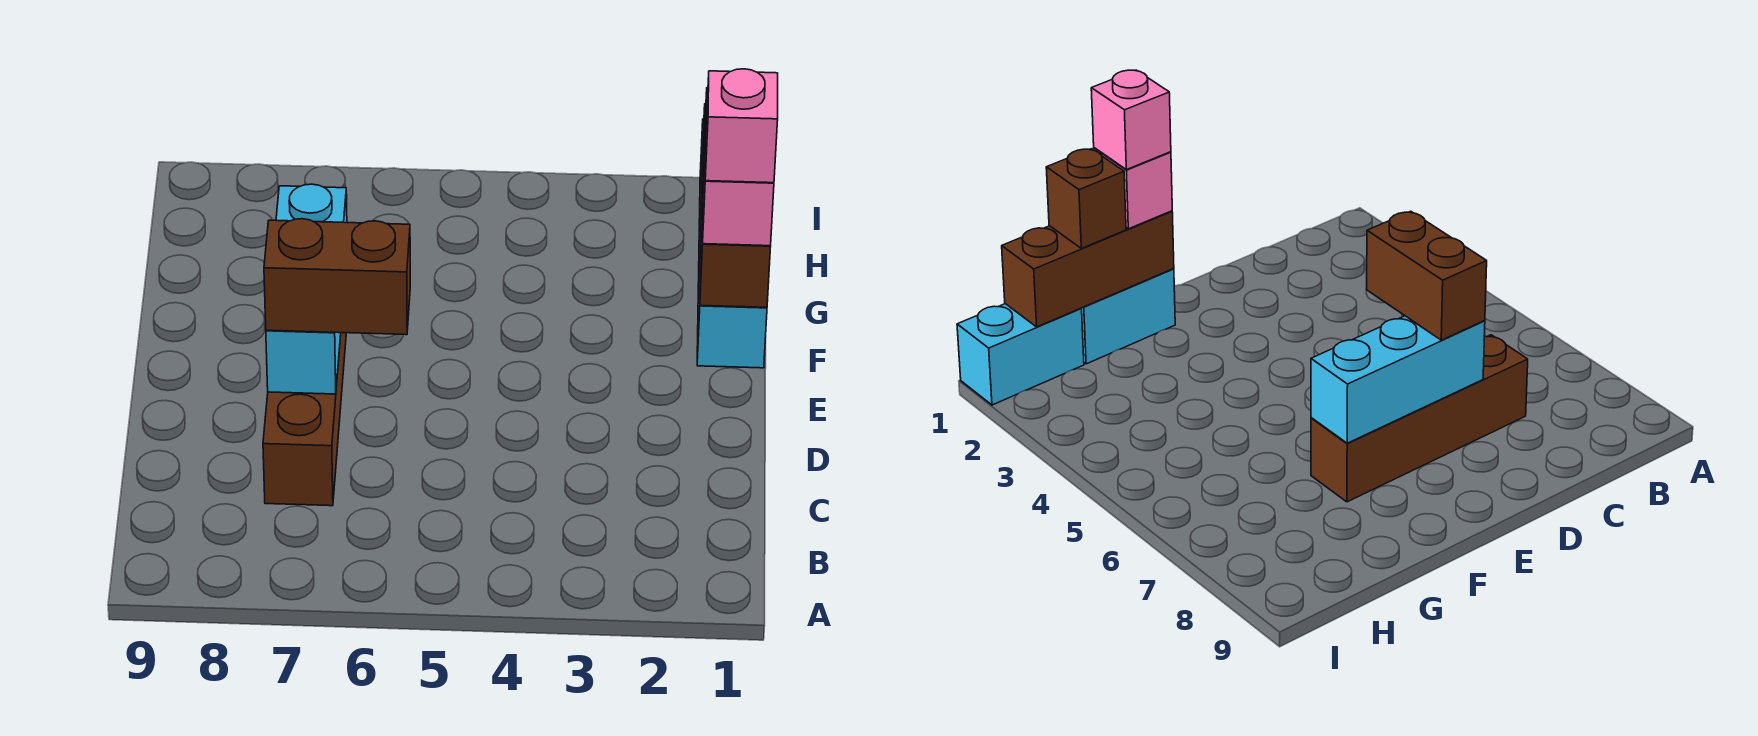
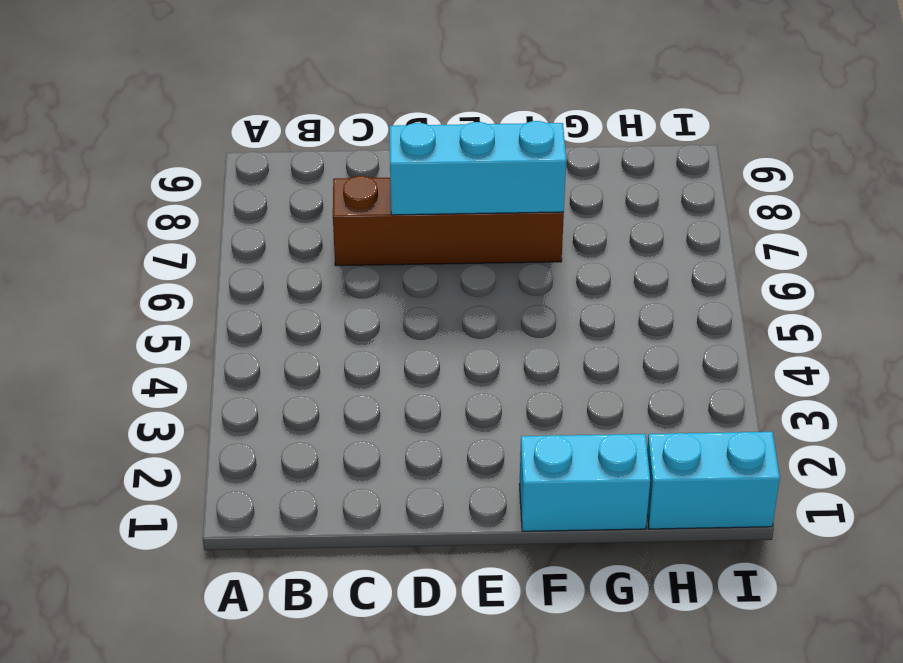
none -> brown 1x3 brick [700,104,771,307]
none -> brown 1x2 brick [264,219,410,335]

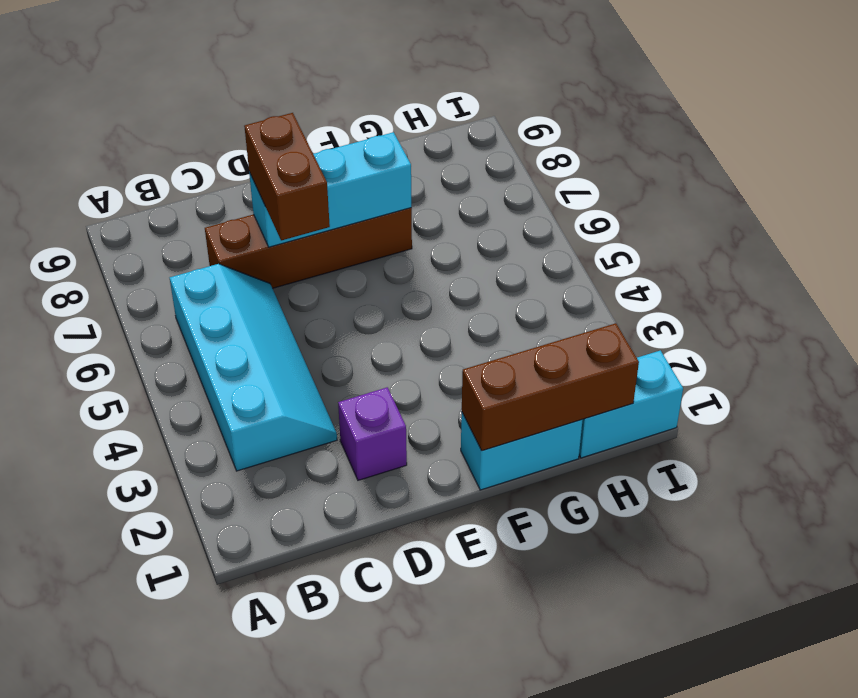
cyan 2x4 slope [170,264,337,471] -> none
purple 1x1 brick [338,387,407,480] -> none
none -> pink 1x1 brick [703,146,774,246]
none -> brown 1x1 brick [1046,149,1126,248]

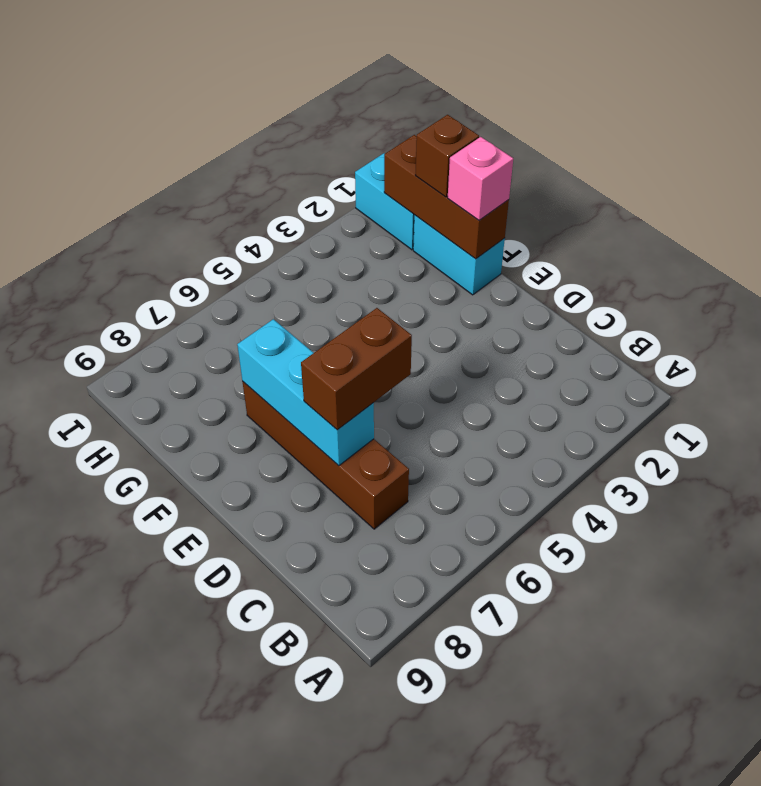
none -> pink 1x1 brick [705,69,778,183]

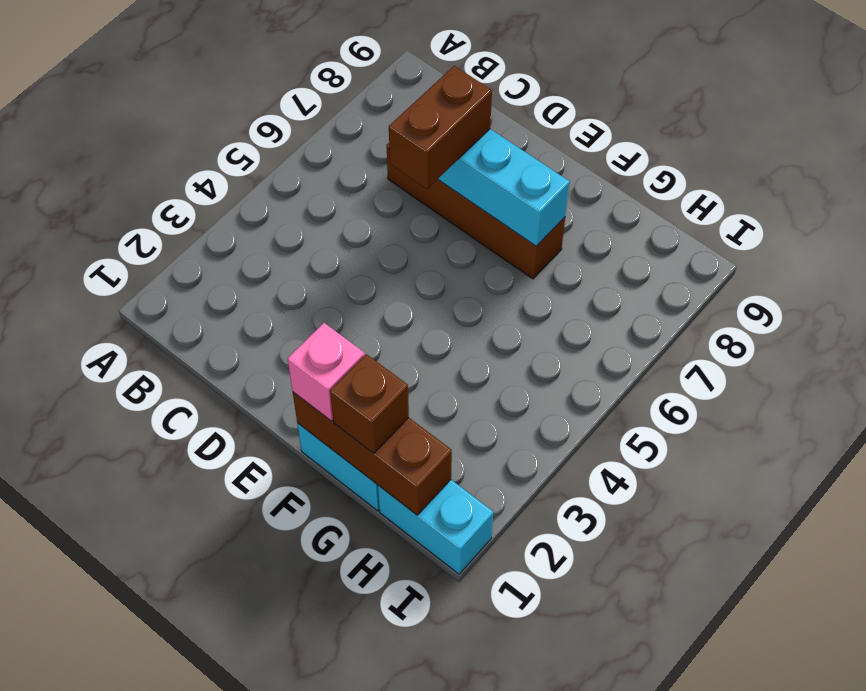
none -> pink 1x1 brick [705,69,778,183]

